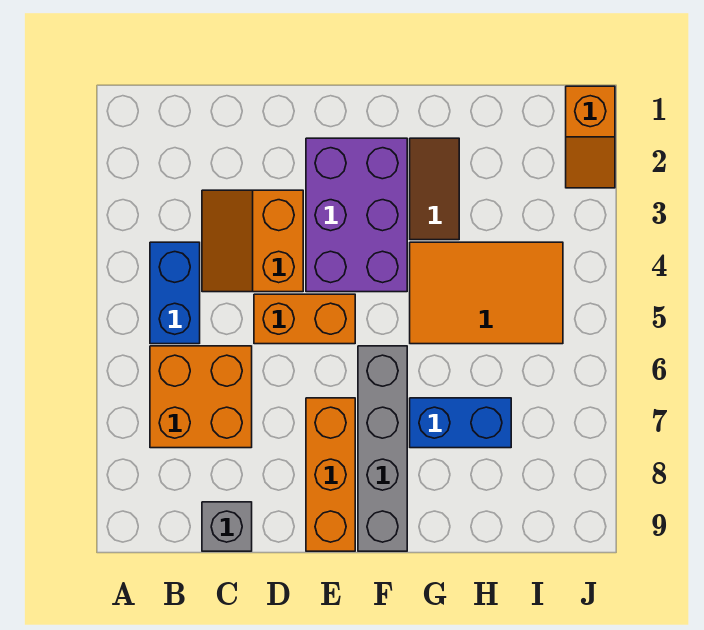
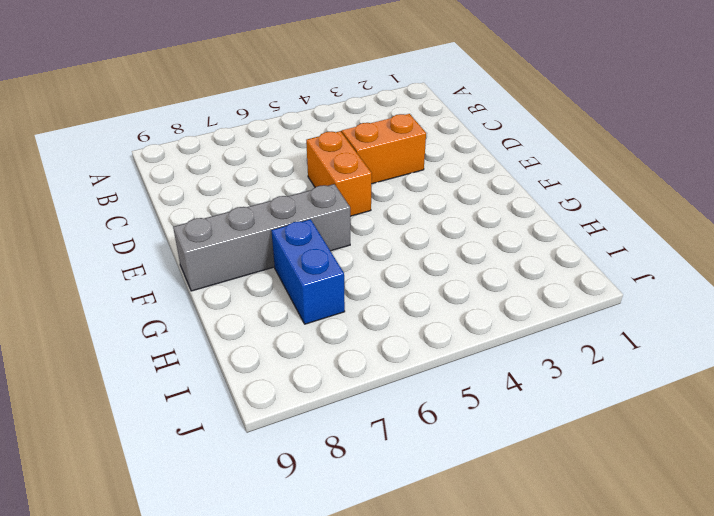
none -> blue 1x2 brick [150,242,200,344]
none -> orange 2x2 brick [150,346,252,448]
none -> grey 1x1 brick [202,502,252,551]

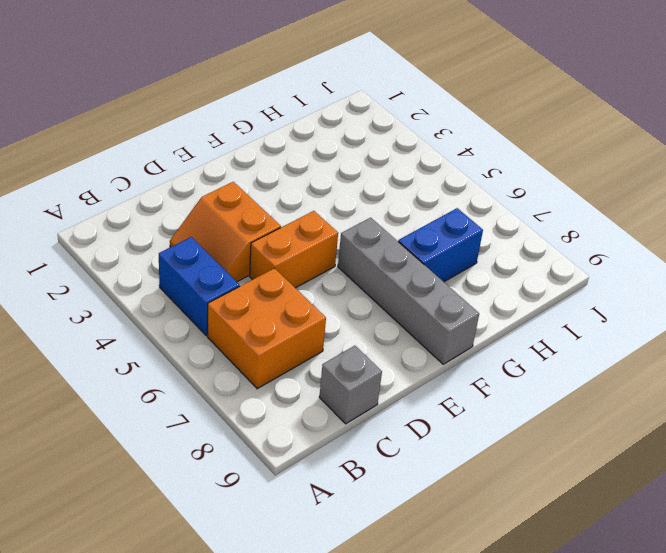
none -> purple 2x3 brick [306,138,407,292]
none -> orange 1x3 brick [306,398,355,551]
none -> brown 1x2 tile [410,138,459,240]

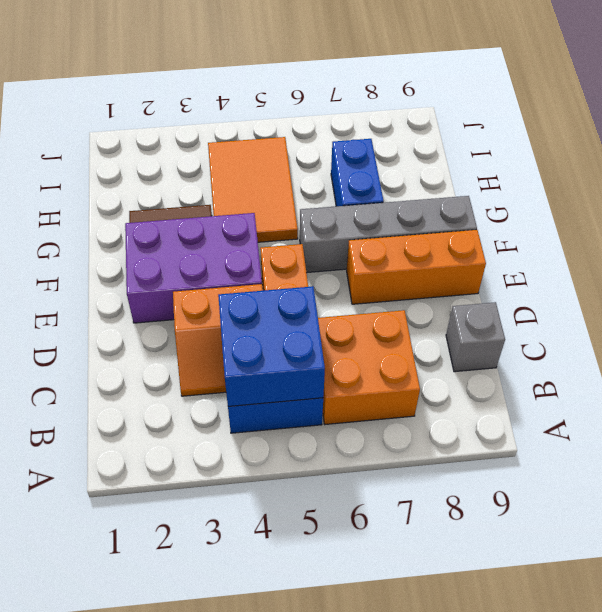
blue 2x2 brick [218,286,325,406] -> none
none -> orange 1x2 slope [566,86,615,188]

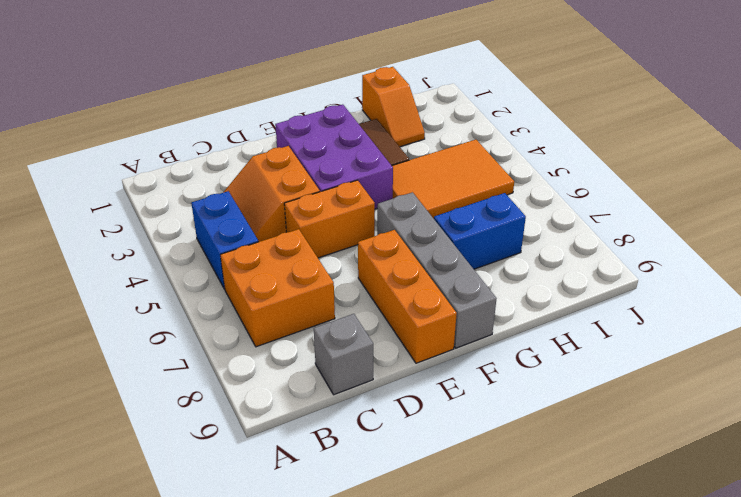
orange 1x2 slope [362,67,425,147] -> orange 1x2 slope moved to [566,86,615,188]

